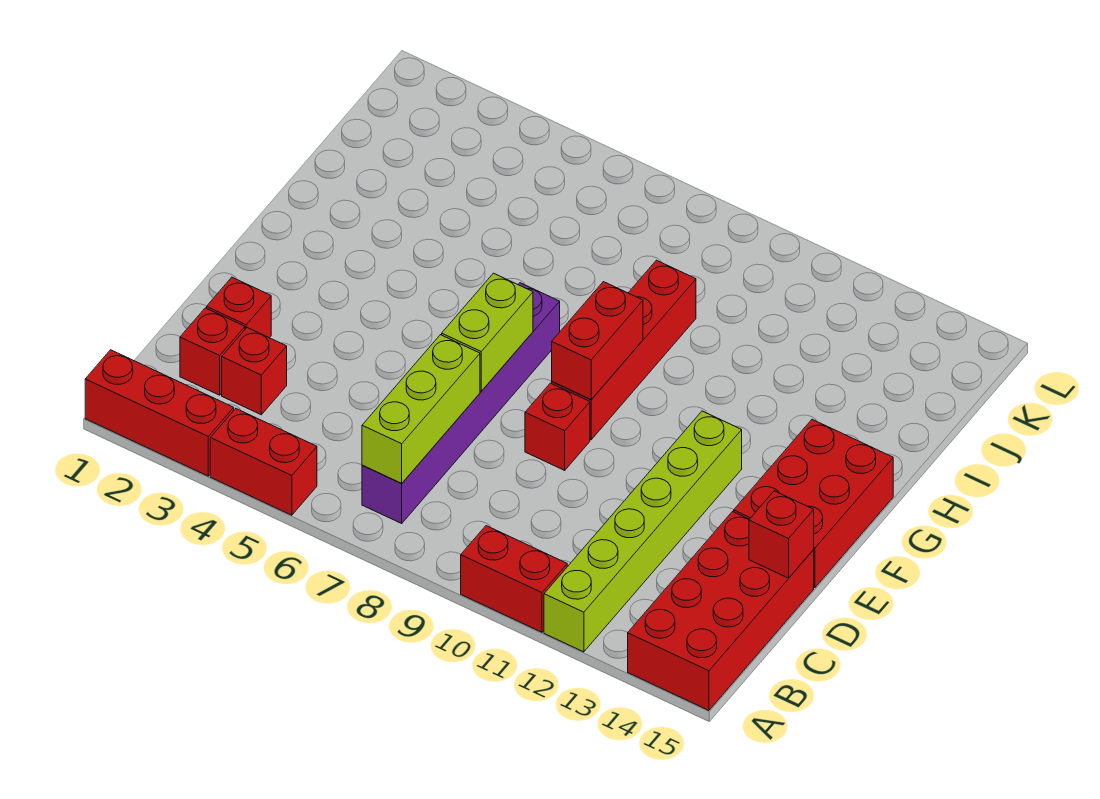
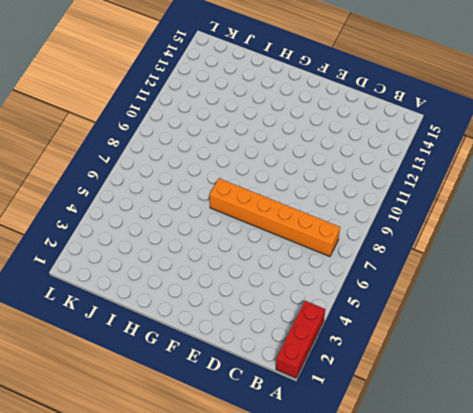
orange 1x6 brick [210,178,340,257] -> purple 1x6 brick [362,283,560,523]
none -> red 1x2 brick [210,409,317,515]
none -> red 1x2 brick [461,526,567,632]
none -> lime 1x6 brick [544,411,742,652]

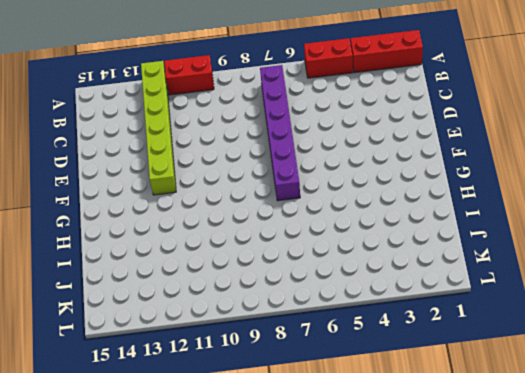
none -> red 2x4 brick [628,512,814,710]
none -> red 1x1 brick [180,308,245,395]
none -> red 1x1 brick [222,328,287,415]

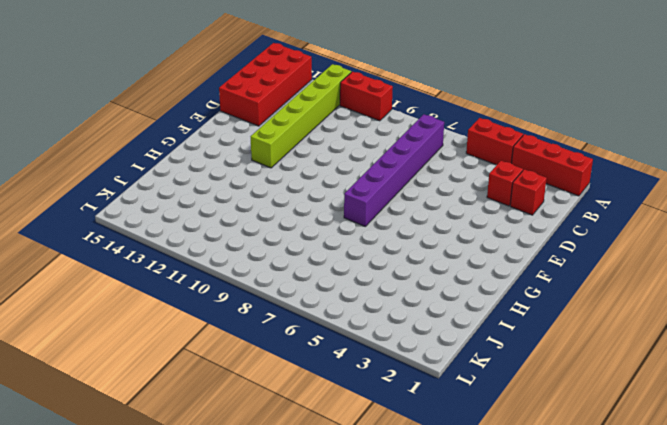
none -> red 1x1 brick [207,277,271,338]
none -> red 1x1 brick [525,383,590,470]
none -> red 2x3 brick [734,420,893,588]

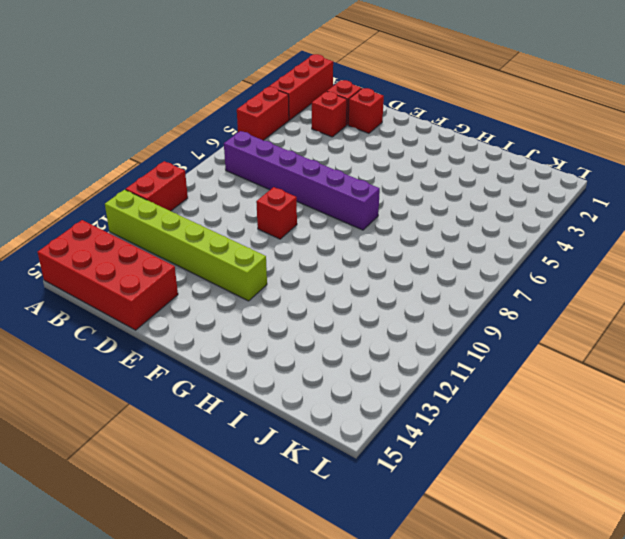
none -> red 2x3 brick [734,420,893,588]
none -> red 1x4 brick [552,260,696,440]
none -> lime 1x3 brick [362,335,480,483]

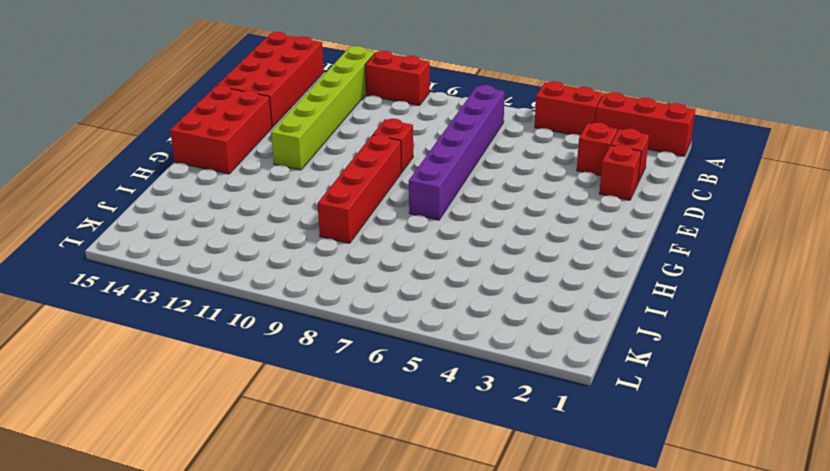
none -> lime 1x3 brick [362,335,480,483]
none -> red 1x1 brick [749,491,814,578]
none -> lime 1x2 brick [442,273,533,391]

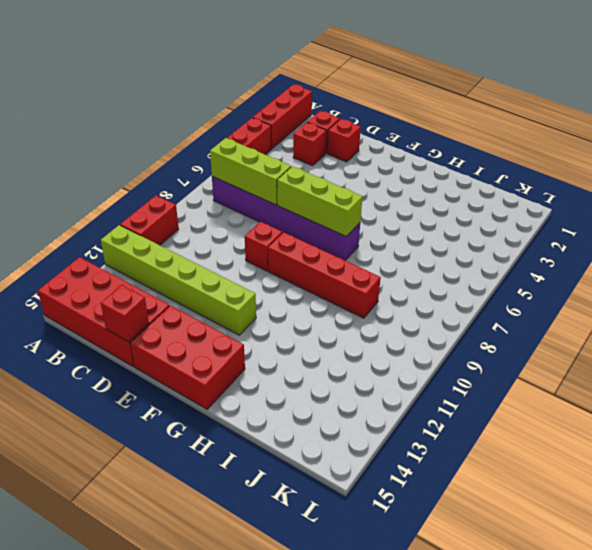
lime 1x3 brick [277,166,363,237] -> lime 1x2 brick [442,273,533,391]
none -> red 1x2 brick [552,282,643,400]

